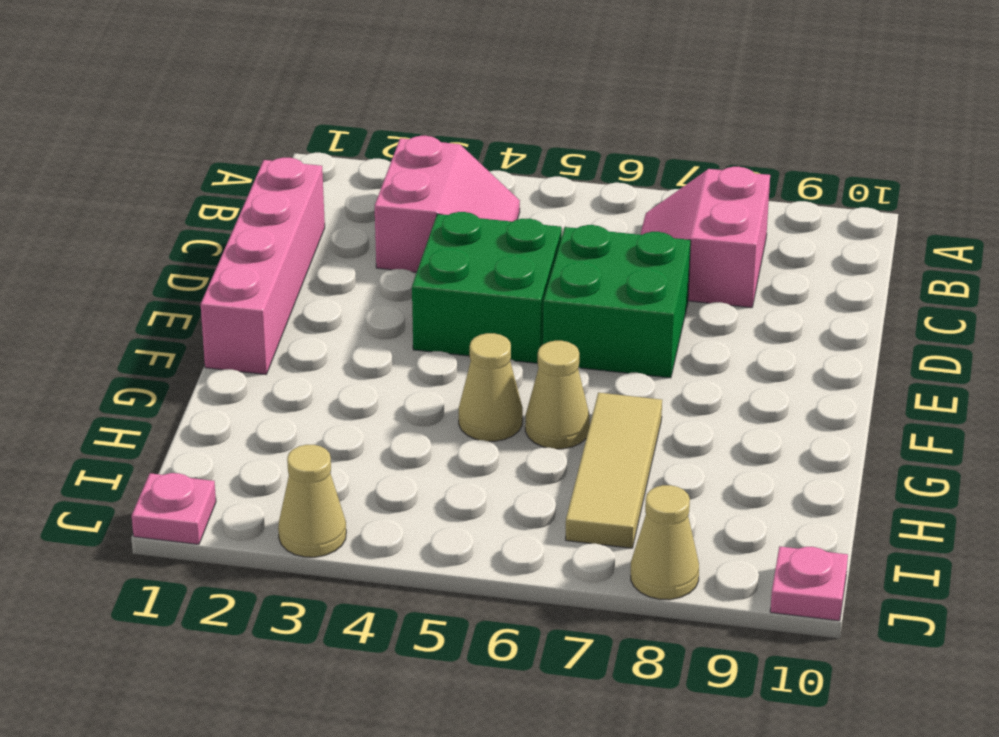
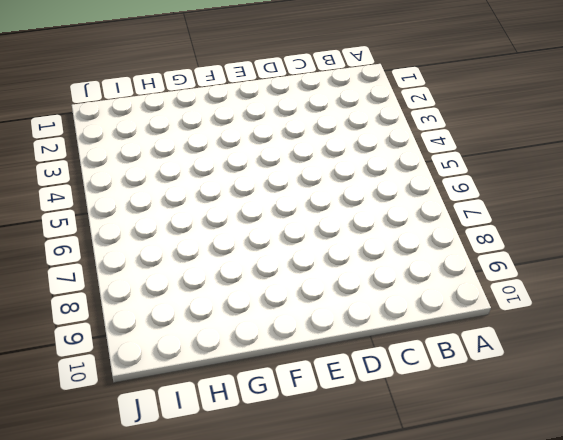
none -> pink 2x2 slope [375,136,520,272]
none -> pink 2x2 slope [640,167,770,308]
none -> pink 1x4 brick [201,158,325,374]

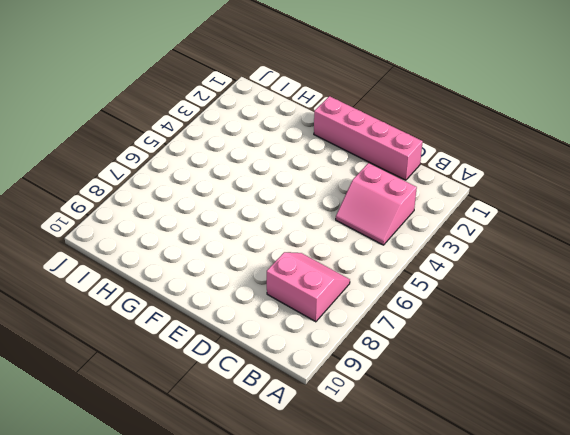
none -> green 2x2 brick [412,212,562,363]
none -> green 2x2 brick [543,225,691,378]
none -> tan 1x1 cone [458,333,523,441]

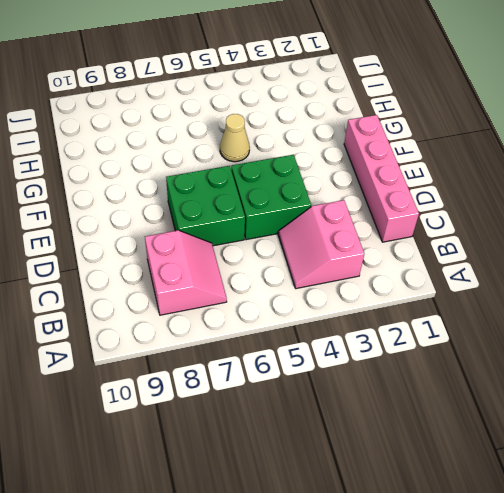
none -> tan 1x1 cone [525,341,590,449]
none -> tan 1x3 tile [566,393,662,548]
none -> pink 1x1 plate [132,473,216,544]

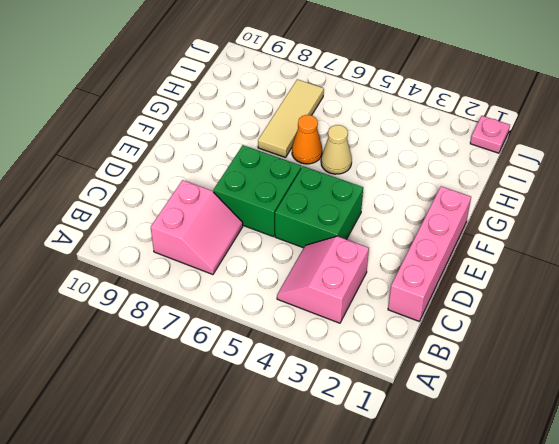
orange 1x1 cone [292,115,322,164] -> tan 1x1 cone [525,341,590,449]
none -> tan 1x1 cone [278,445,346,557]
none -> tan 1x1 cone [631,485,699,600]
none -> pink 1x1 plate [770,547,848,621]

